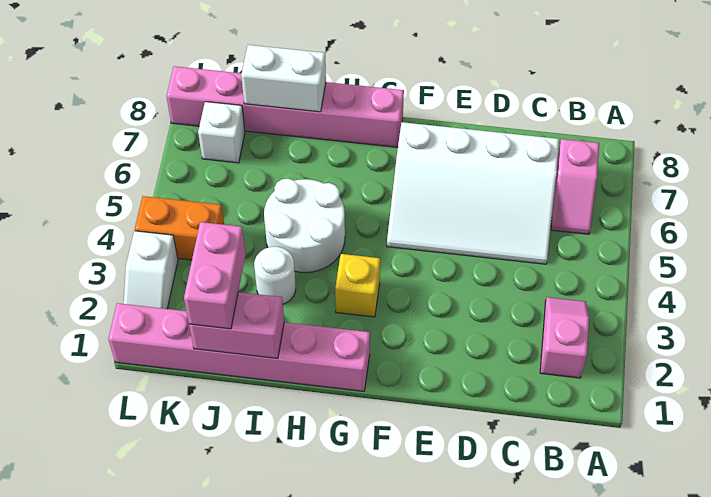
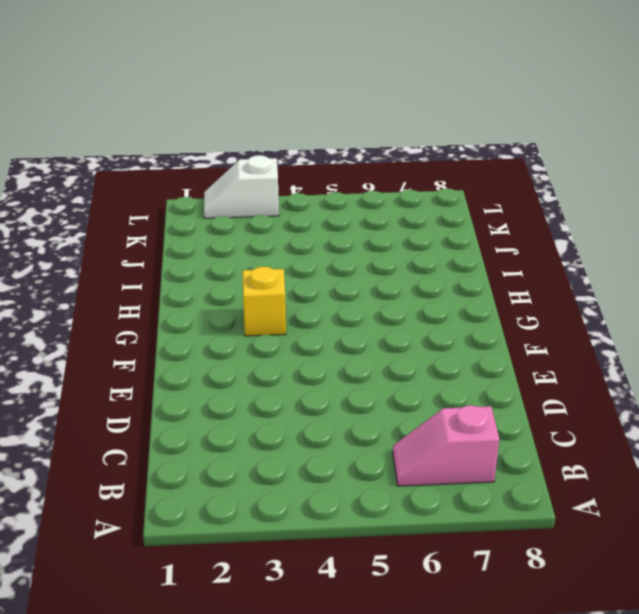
none -> pink 1x2 slope [540,297,589,378]
none -> white 3x4 slope [387,122,559,264]
none -> pink 1x6 brick [108,303,370,391]

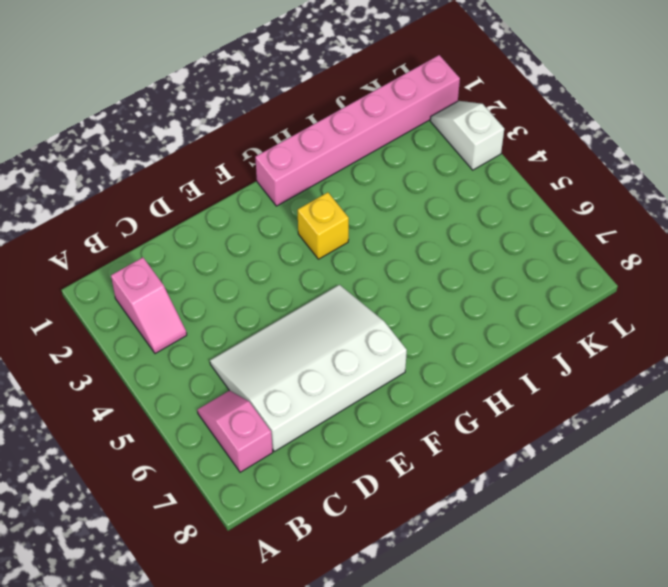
none -> pink 1x6 brick [166,66,404,147]
none -> white 2x2 round brick [264,179,345,273]
none -> white 1x1 round brick [254,247,296,304]

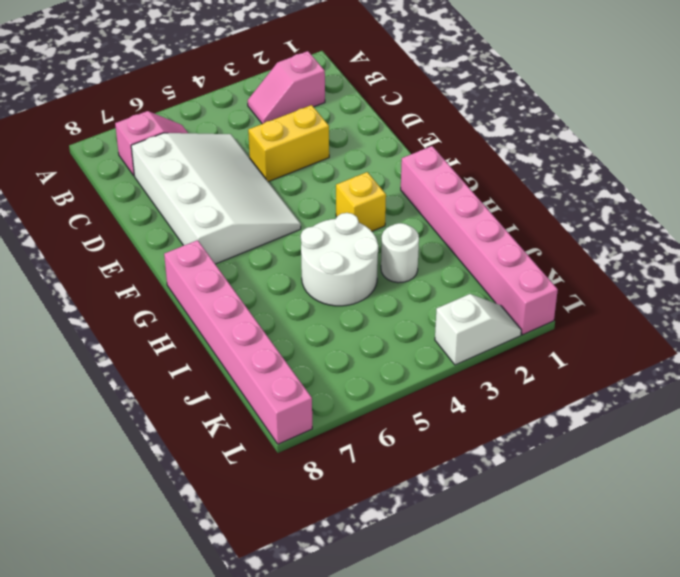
yellow 1x2 brick [248,105,329,182] -> none
none -> orange 1x2 brick [135,196,224,260]
none -> white 1x1 brick [198,102,245,163]
none -> pink 1x2 brick [189,292,284,359]

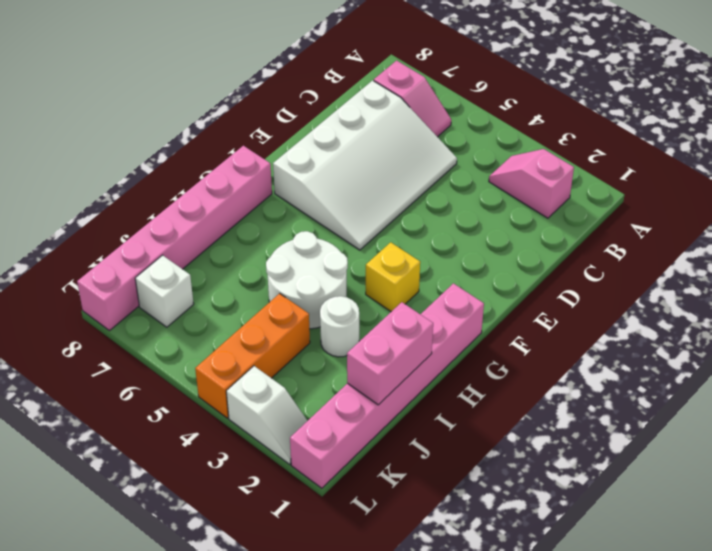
orange 1x3 brick [195,293,310,418] -> orange 1x2 brick [135,196,224,260]
none -> white 1x2 brick [241,45,326,112]
none -> pink 1x2 brick [184,222,246,329]

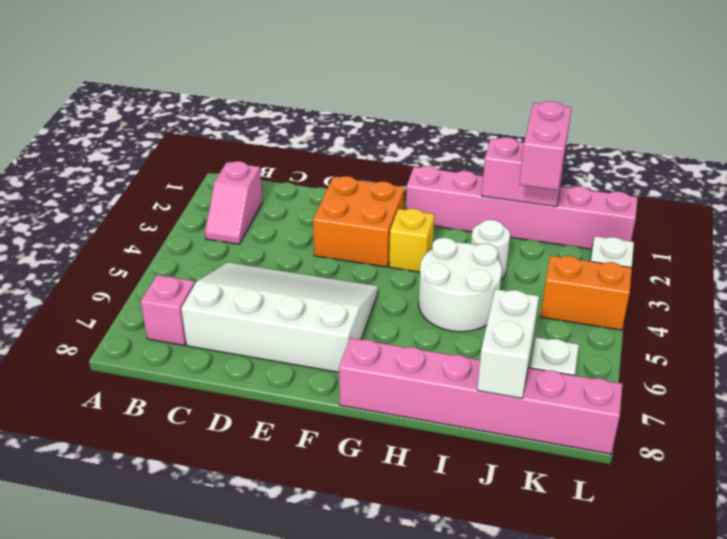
orange 2x2 brick [313,176,404,267] -> none
white 1x2 brick [477,289,539,398] -> white 1x2 brick turned to [241,45,326,112]

